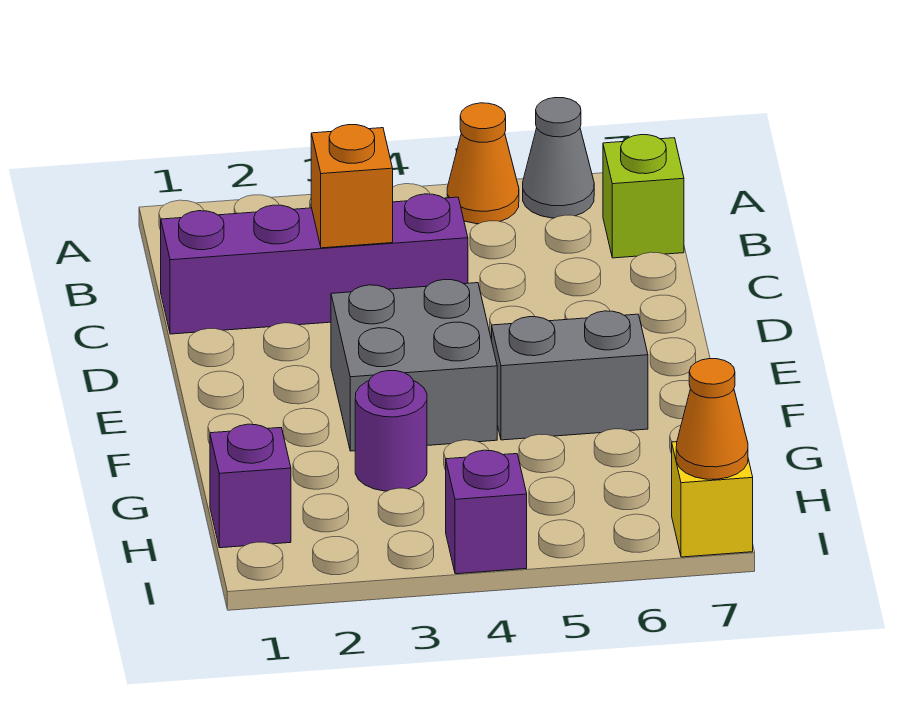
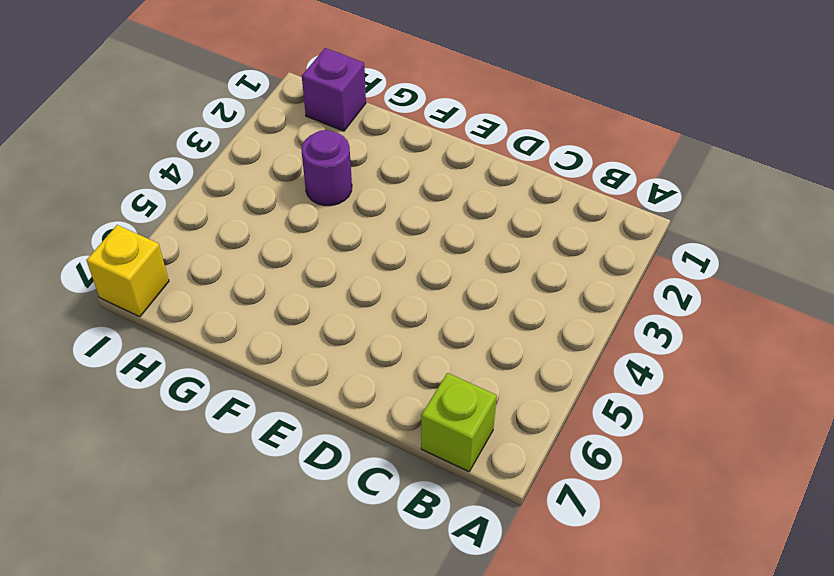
none -> orange 1x1 cone [447,103,519,224]
none -> grey 1x1 cone [523,98,594,218]
none -> purple 1x4 brick [161,194,468,334]

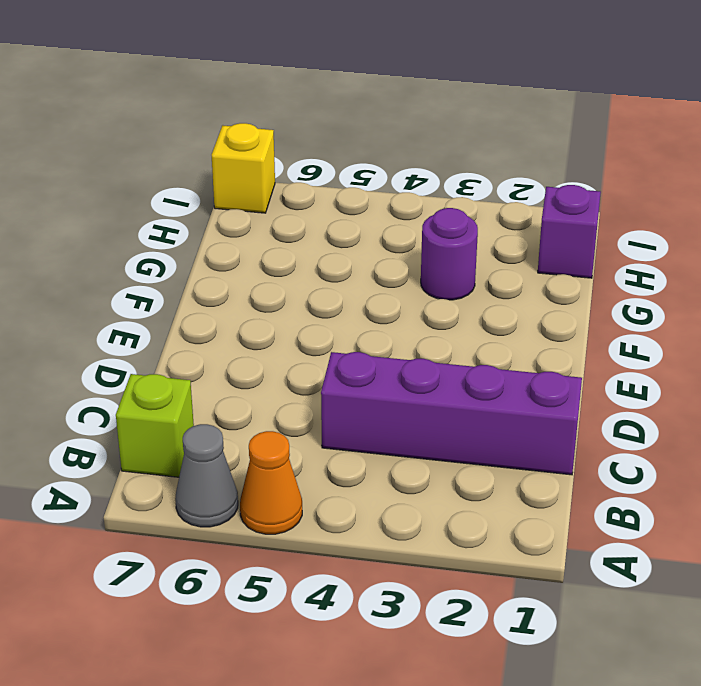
none -> grey 2x2 brick [331,280,497,451]
none -> grey 1x2 brick [492,311,648,440]
none -> purple 1x1 brick [446,450,527,574]

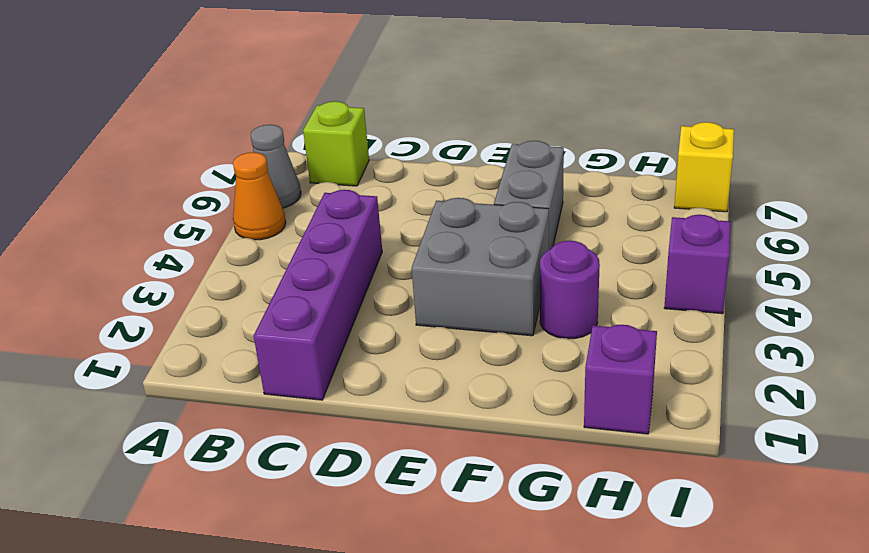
none -> orange 1x1 brick [311,125,393,248]
none -> orange 1x1 cone [676,359,748,479]

